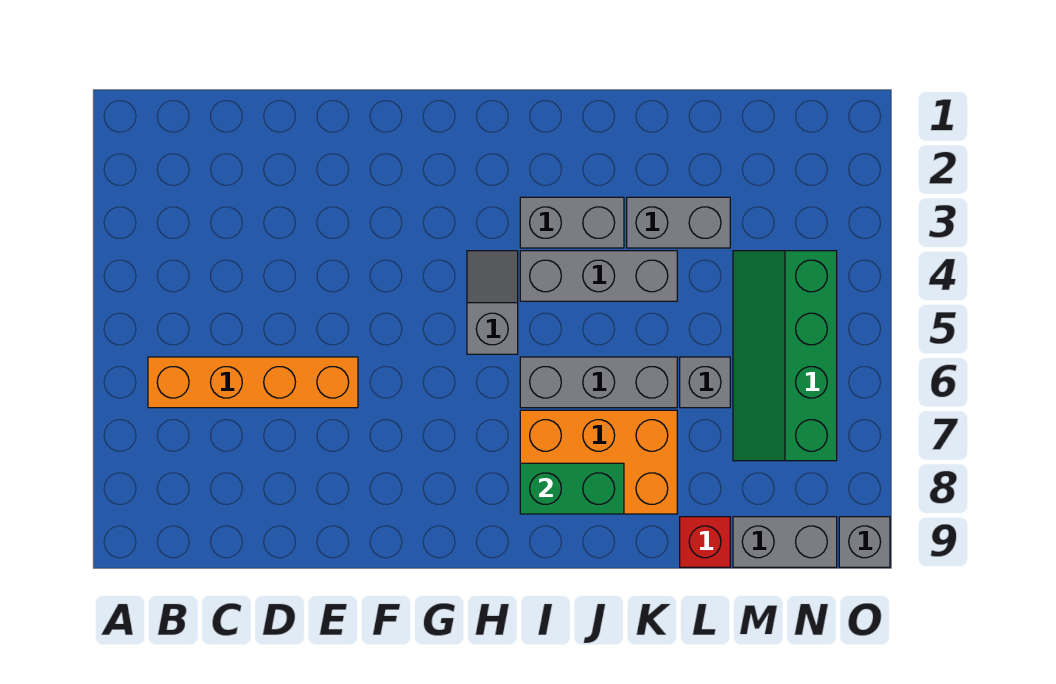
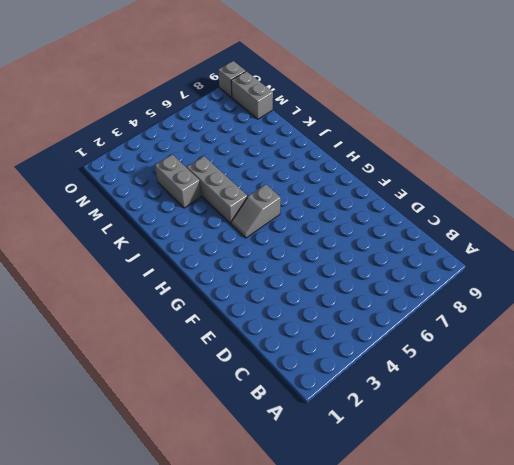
none -> orange 1x4 brick [148,357,358,408]
none -> grey 1x2 brick [520,197,624,248]
none -> grey 1x3 brick [520,357,677,408]

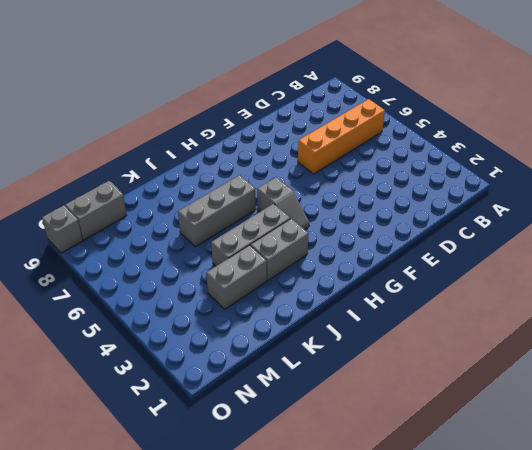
none -> orange 2x3 brick [520,410,677,514]
none -> grey 1x1 brick [680,357,730,408]
none -> red 1x1 brick [680,517,730,567]

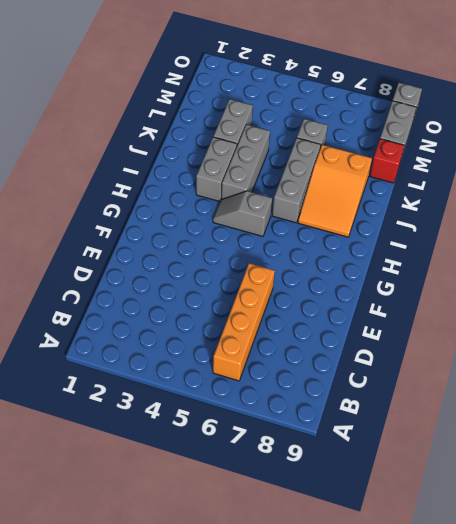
orange 2x3 slope [298,145,372,237] -> orange 2x3 brick [520,410,677,514]
none -> green 2x4 slope [733,251,837,461]
none -> green 1x2 brick [520,463,624,514]

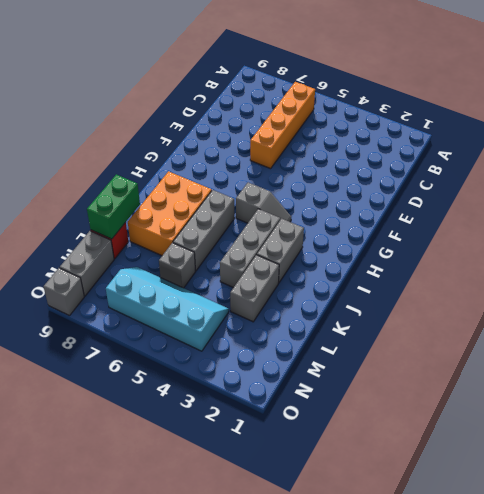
green 1x2 brick [87,175,140,239] -> green 1x2 brick moved to [520,463,624,514]
cyan 2x4 slope [106,267,229,351] -> green 2x4 slope [733,251,837,461]

